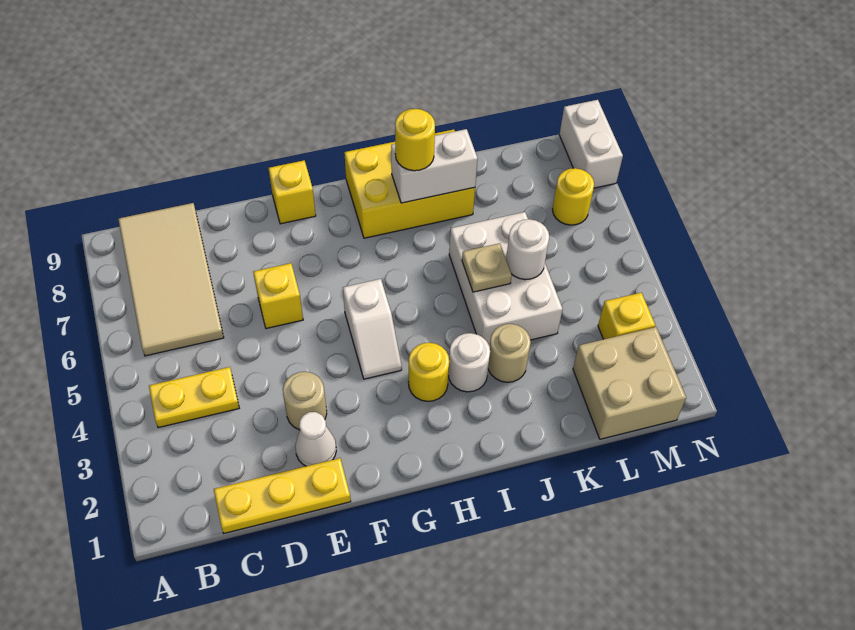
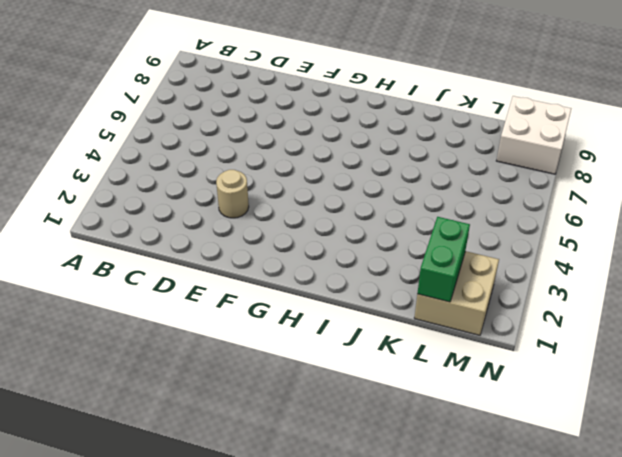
green 1x2 brick [417,217,470,302] -> none
white 2x2 brick [496,96,571,174] -> white 1x2 brick [559,100,623,188]
none -> yellow 1x2 plate [149,367,239,428]
none -> tan 2x4 tile [118,203,224,356]
none -> yellow 1x3 plate [214,458,351,533]

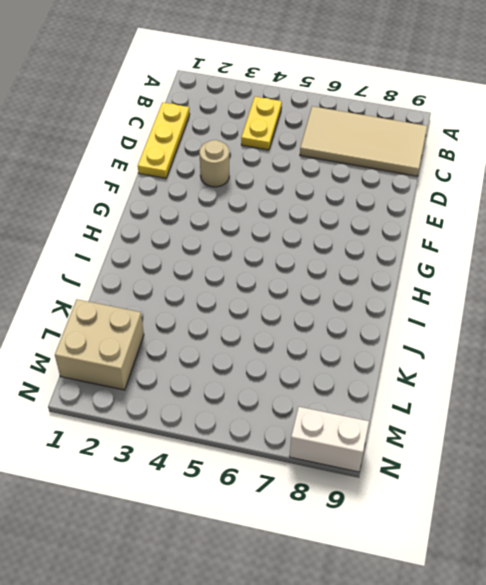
none -> white 1x1 cone [295,412,336,466]
none -> yellow 1x1 brick [253,263,303,329]
none -> yellow 1x1 brick [268,160,316,224]

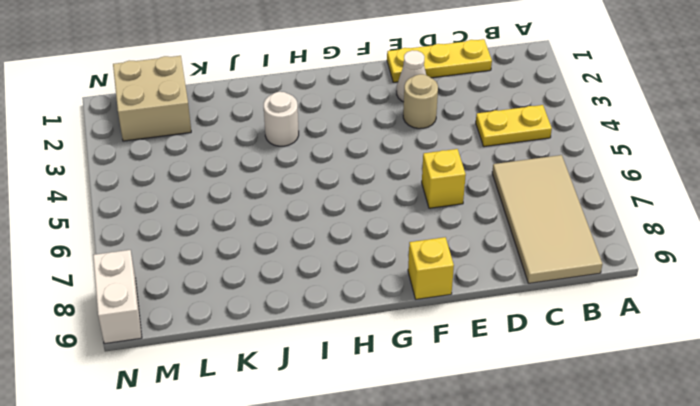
none -> white 1x2 slope [343,279,402,379]
none -> yellow 1x1 round brick [408,343,449,401]
none -> yellow 2x3 brick [344,130,475,238]

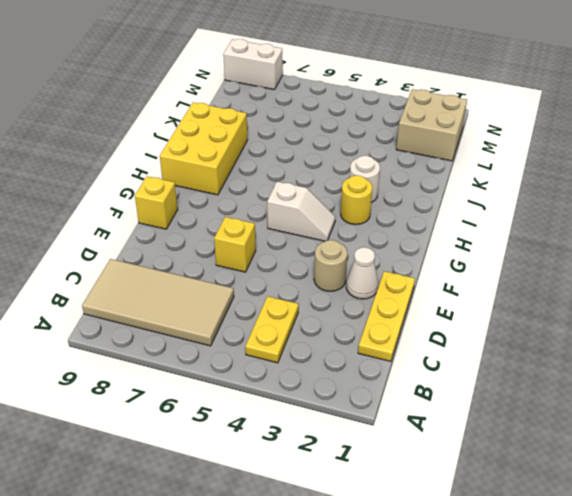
none -> tan 1x1 round brick [488,324,531,382]
none -> white 2x3 brick [449,212,563,346]
none -> yellow 1x1 brick [598,293,655,339]

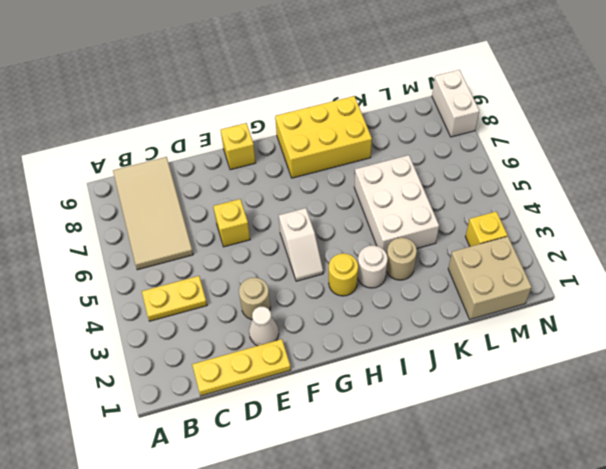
none -> yellow 1x1 round brick [552,168,594,225]
none -> white 1x2 brick [391,129,478,203]
none -> tan 1x1 plate [462,243,512,292]

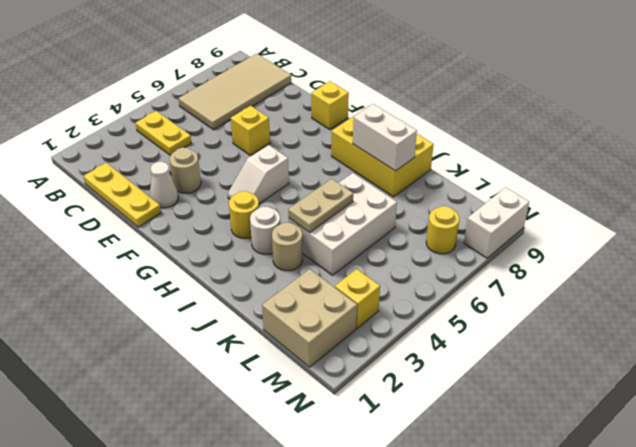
tan 1x2 plate [288,179,353,233] -> tan 1x1 plate [462,243,512,292]
none -> white 1x1 round brick [506,219,549,280]
none -> yellow 1x1 round brick [395,109,435,171]

